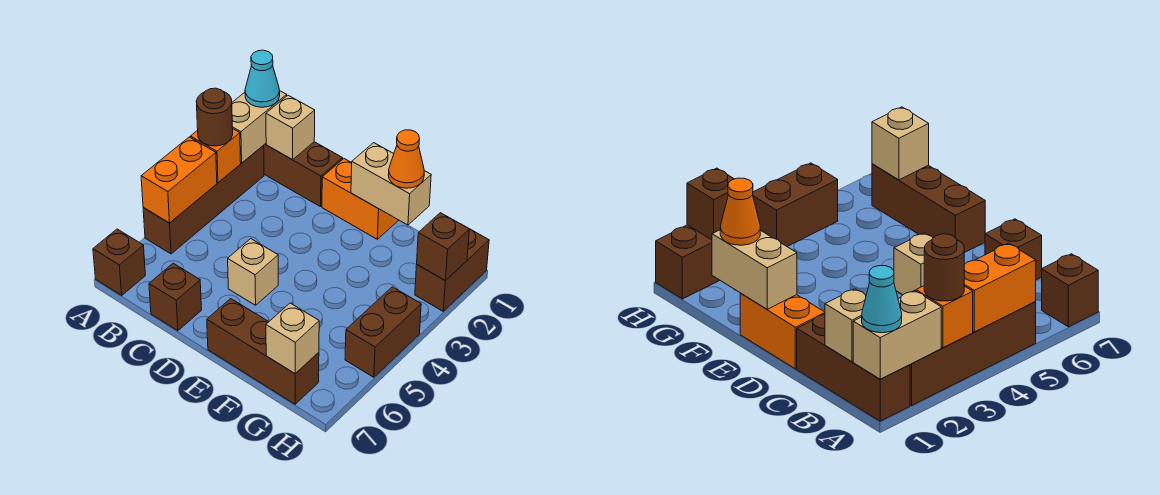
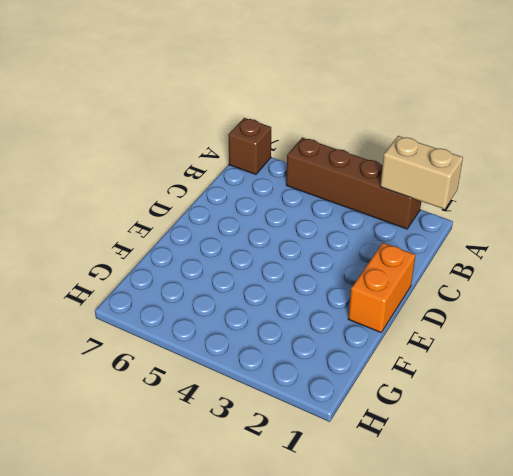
none -> brown 1x3 brick [264,142,343,207]
none -> brown 1x1 brick [149,263,201,331]
none -> tan 1x1 brick [228,239,278,305]

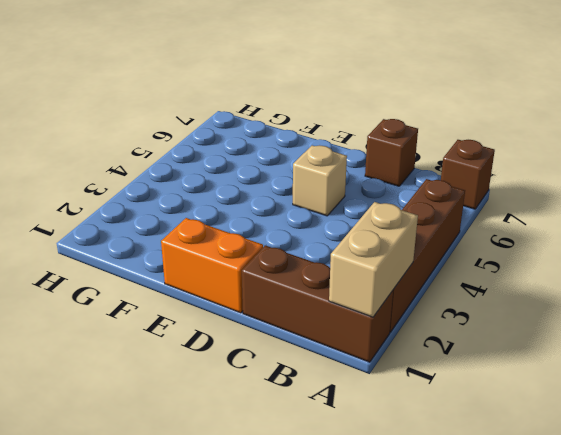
none -> brown 1x3 brick [207,299,319,404]
none -> brown 1x2 brick [415,229,489,311]
none -> brown 1x2 brick [345,287,421,377]

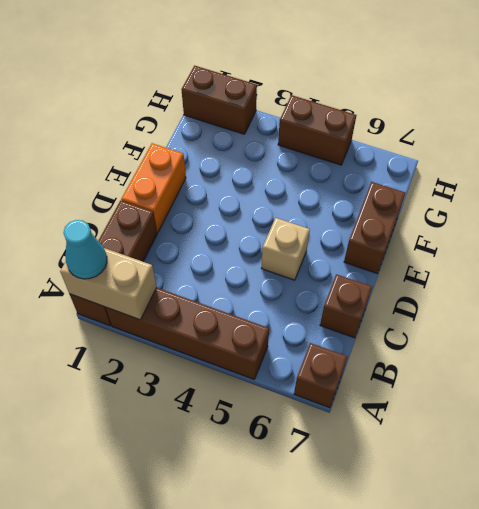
brown 1x2 brick [344,182,405,274] -> brown 1x3 brick [207,299,319,404]
none -> orange 1x1 brick [190,129,241,183]
none -> orange 1x2 brick [141,137,217,223]
none -> tan 1x1 brick [266,95,315,160]

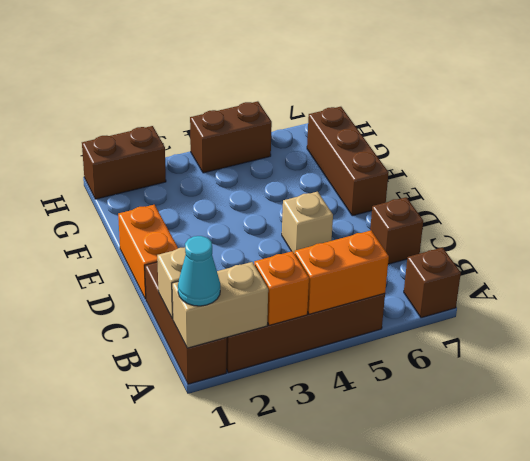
none -> tan 1x2 brick [351,143,431,225]
none -> tan 1x1 brick [266,303,319,374]
none -> brown 1x1 brick [417,213,469,280]

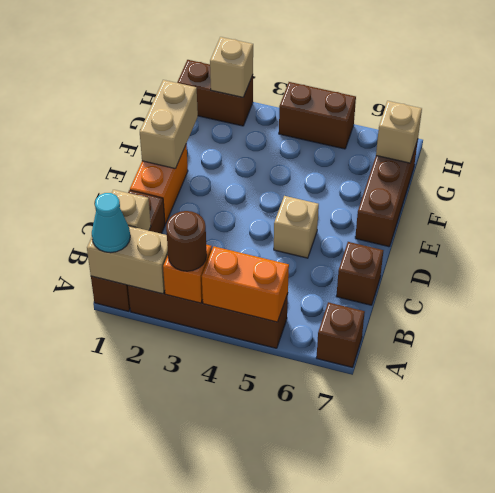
tan 1x1 brick [210,37,253,97] -> brown 1x1 brick [417,213,469,280]
none -> orange 1x1 cone [388,130,424,188]

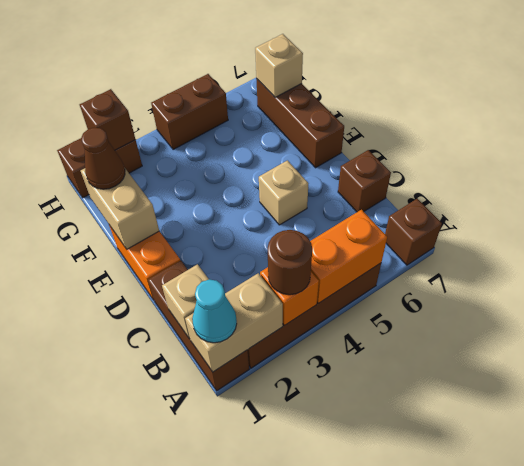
brown 1x1 cone [81,128,125,189] -> orange 1x1 cone [388,130,424,188]

